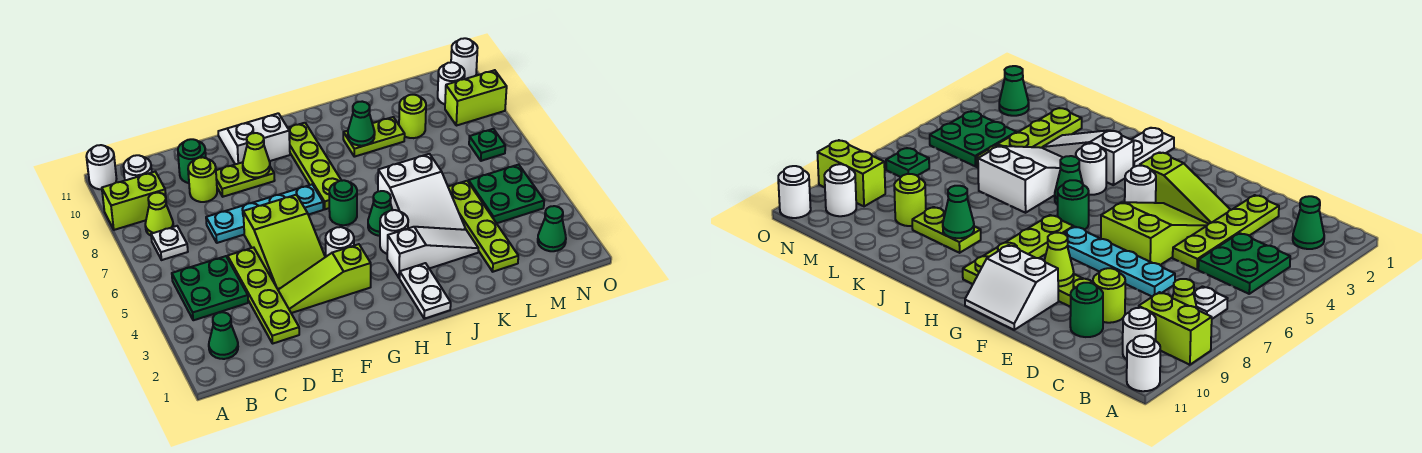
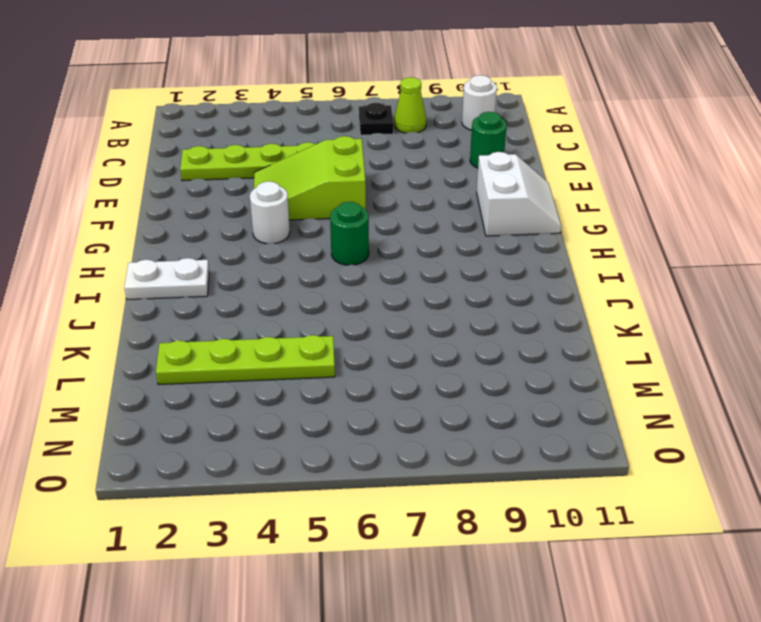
black 1x1 plate [359,103,393,135] -> white 1x1 plate [151,226,188,260]
none -> lime 1x2 brick [102,172,166,230]
none -> white 1x1 round brick [86,145,116,189]
none -> green 1x1 cone [209,312,238,359]
none -> green 2x2 plate [172,256,248,320]

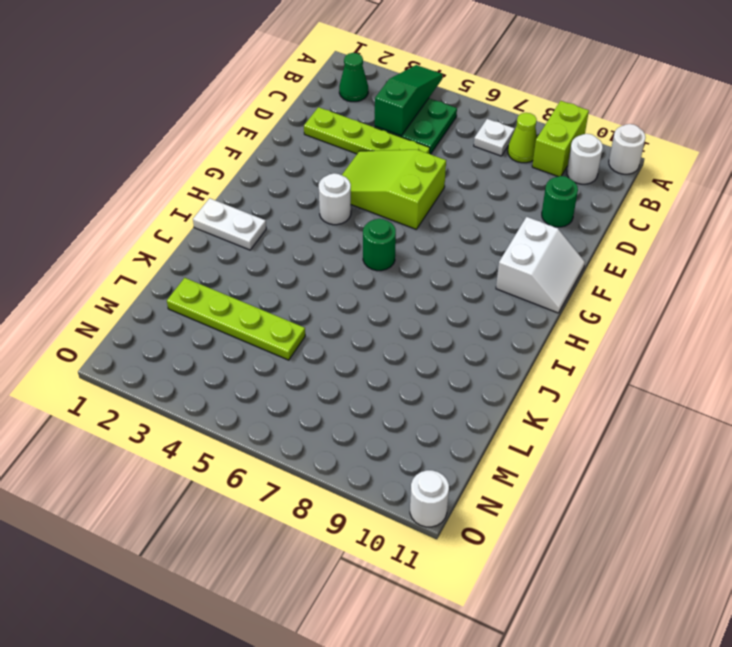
green 1x3 slope [375,65,443,136] -> none
none -> cyan 1x4 plate [206,185,323,243]
none -> lime 1x1 round brick [188,157,217,202]
none -> lime 1x3 slope [278,244,371,313]
none -> lime 1x2 plate [216,162,275,197]

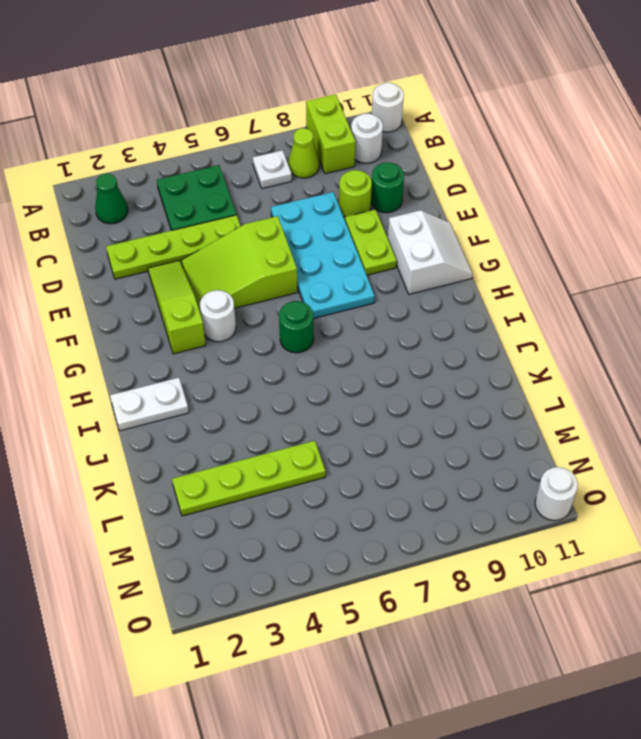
cyan 2x4 plate [271,192,374,319] -> cyan 1x4 plate [206,185,323,243]
none -> lime 1x4 plate [288,123,342,209]
none -> white 1x3 slope [387,227,478,278]
none -> white 1x1 round brick [380,210,408,254]
none -> green 1x1 cone [368,191,392,236]

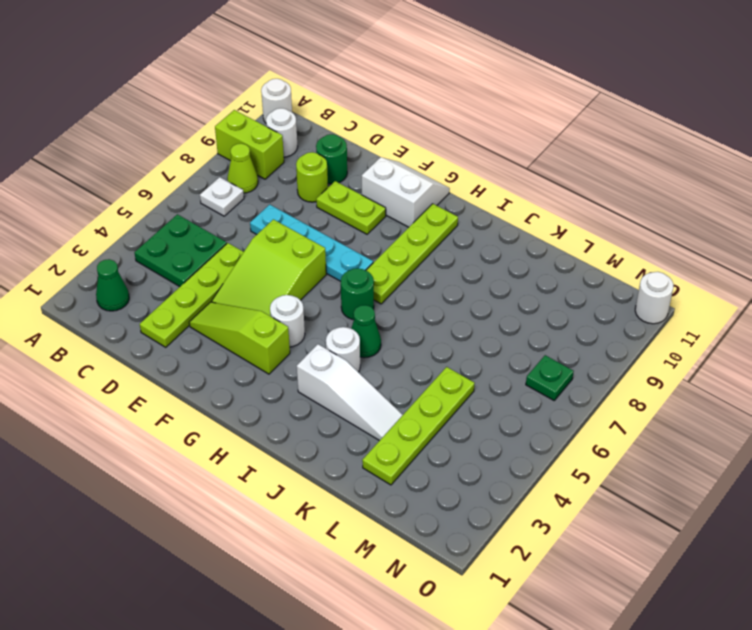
none -> white 1x2 plate [400,263,451,319]
none -> white 2x3 slope [378,154,466,230]
none -> lime 1x2 plate [343,117,405,157]
none -> lime 1x1 round brick [399,95,426,138]

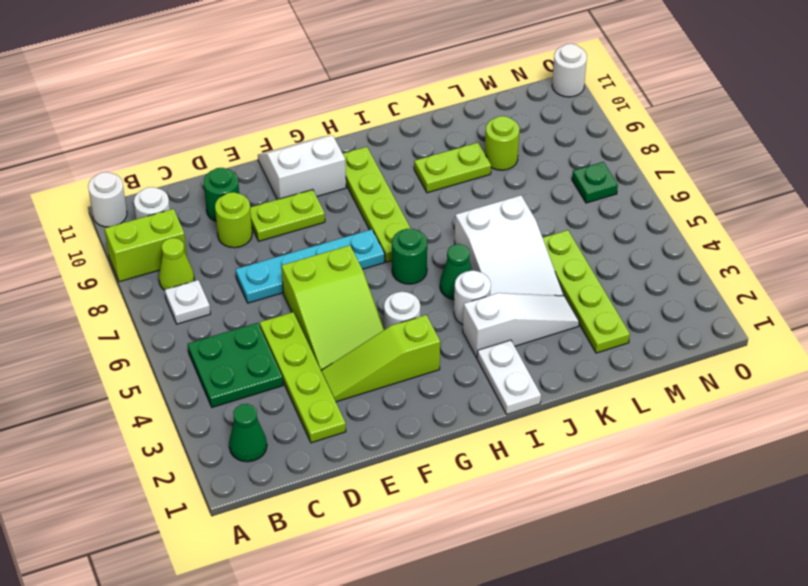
none -> green 2x2 plate [469,165,544,223]
none -> green 1x1 cone [538,206,566,251]
none -> lime 1x2 brick [445,70,507,126]
none -> white 1x1 round brick [438,62,465,104]

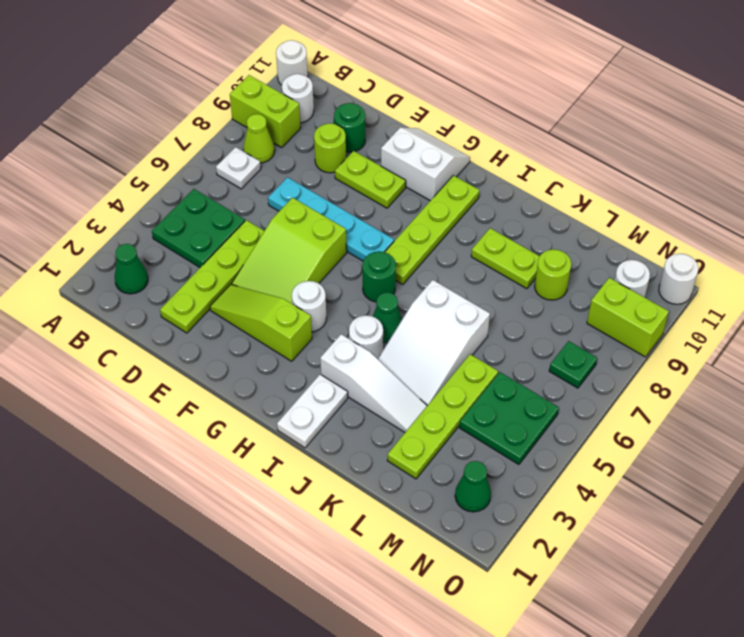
none -> lime 1x1 cone [243,133,270,177]
none -> green 1x1 cone [348,102,375,146]

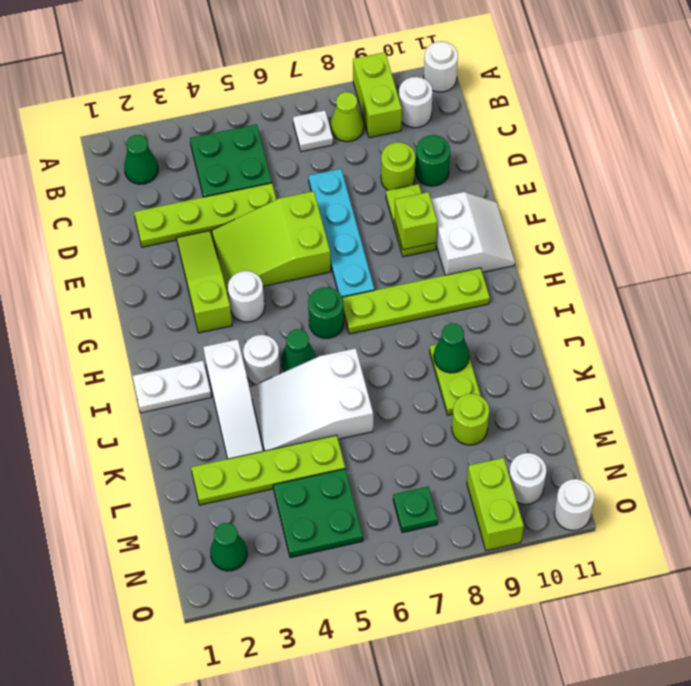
lime 1x1 brick [395,192,437,250] -> lime 1x1 cone [243,133,270,177]

